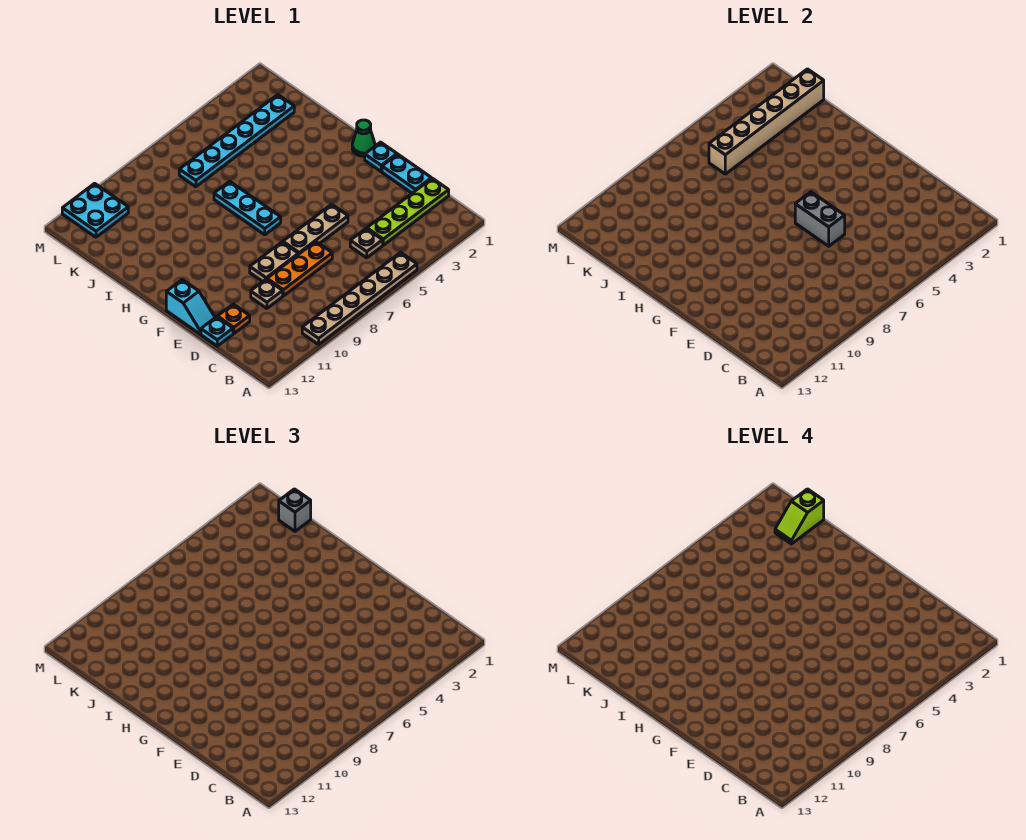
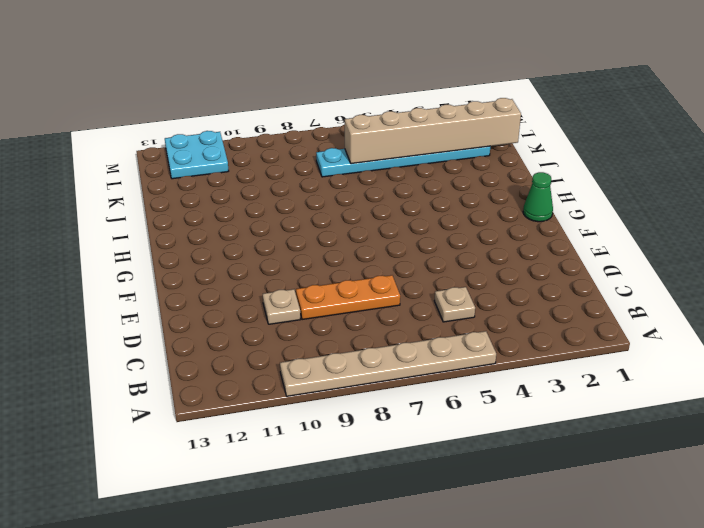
none -> lime 1x4 plate [367,178,449,245]
none -> cyan 1x2 plate [382,154,431,193]
none -> orange 1x1 plate [217,304,250,334]

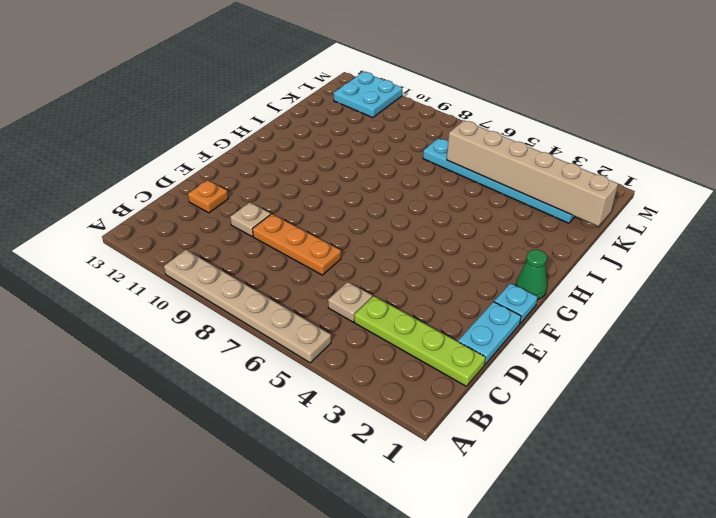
none -> cyan 1x1 plate [201,317,233,346]
none -> tan 1x3 plate [283,204,348,254]
none -> tan 1x2 plate [250,242,298,282]

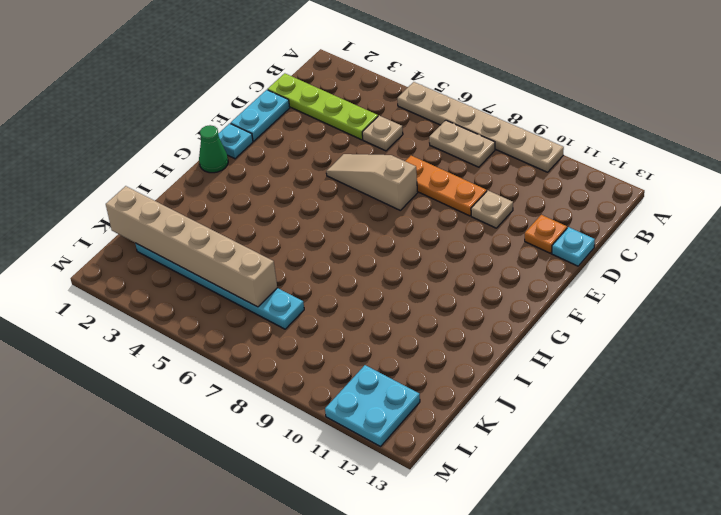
tan 1x2 plate [429,120,495,167] -> tan 1x2 plate moved to [250,242,298,282]
tan 1x3 slope [326,154,418,210] -> tan 1x3 plate [283,204,348,254]
none -> cyan 1x2 slope [166,280,215,334]
none -> cyan 1x3 plate [214,181,281,235]
none -> grey 1x2 brick [795,192,845,246]

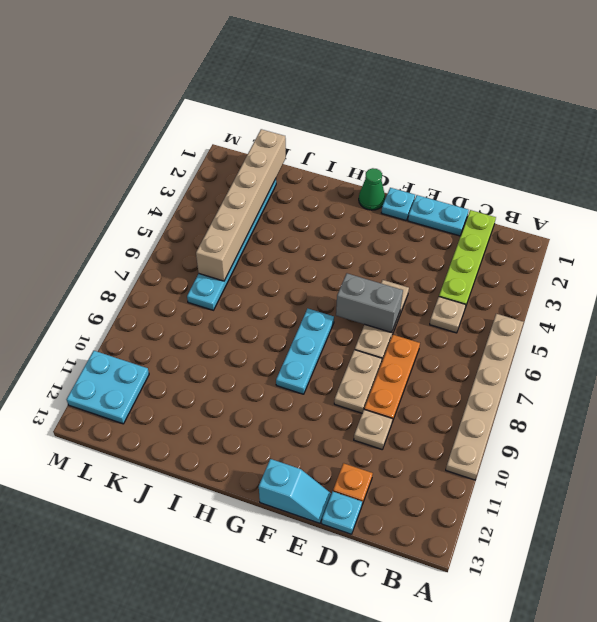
cyan 1x3 plate [276,309,334,394] -> cyan 1x3 plate turned to [214,181,281,235]
none -> grey 1x1 brick [279,489,311,531]
none -> lime 1x2 slope [775,489,824,544]

